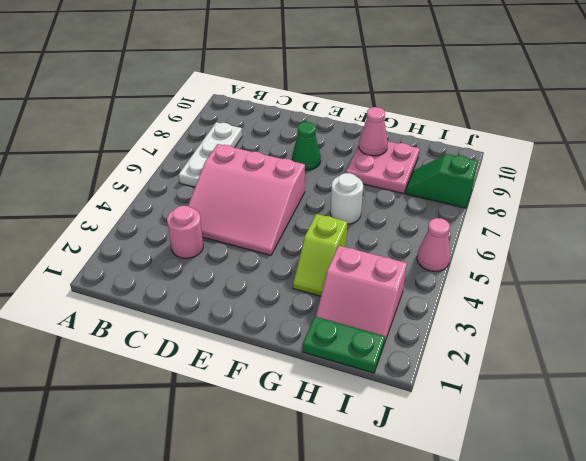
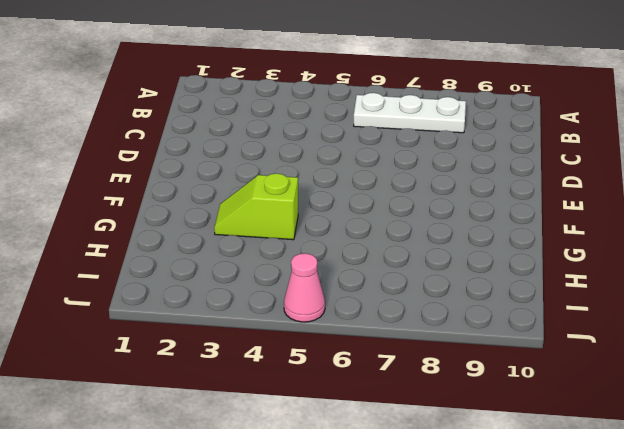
none -> pink 1x1 round brick [167,206,203,258]
none -> pink 3x3 slope [188,144,305,255]
none -> green 1x1 cone [292,122,321,170]

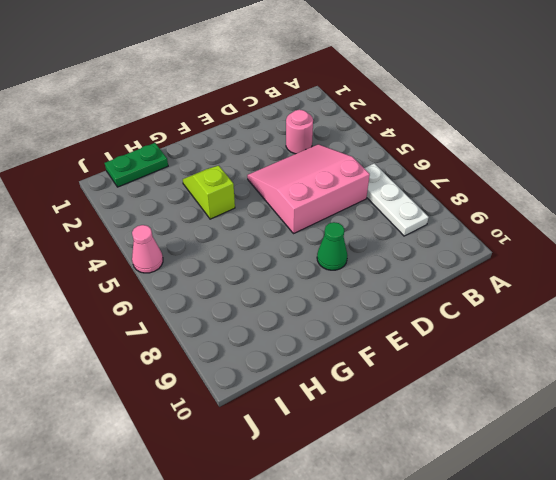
none -> white 1x1 round brick [330,173,363,224]
none -> pink 2x2 plate [346,141,420,194]
none -> pink 2x2 slope [316,246,407,344]

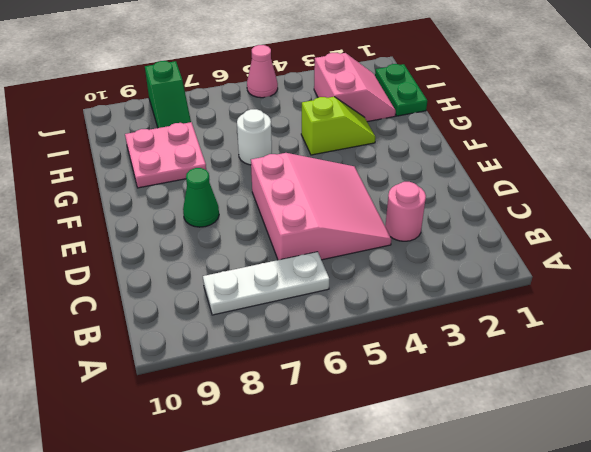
none -> pink 1x1 cone [359,107,388,156]

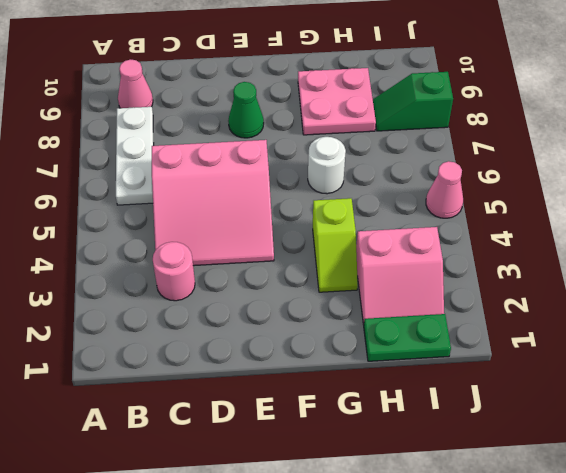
pink 1x1 cone [118,59,153,108] -> pink 1x1 cone moved to [359,107,388,156]

